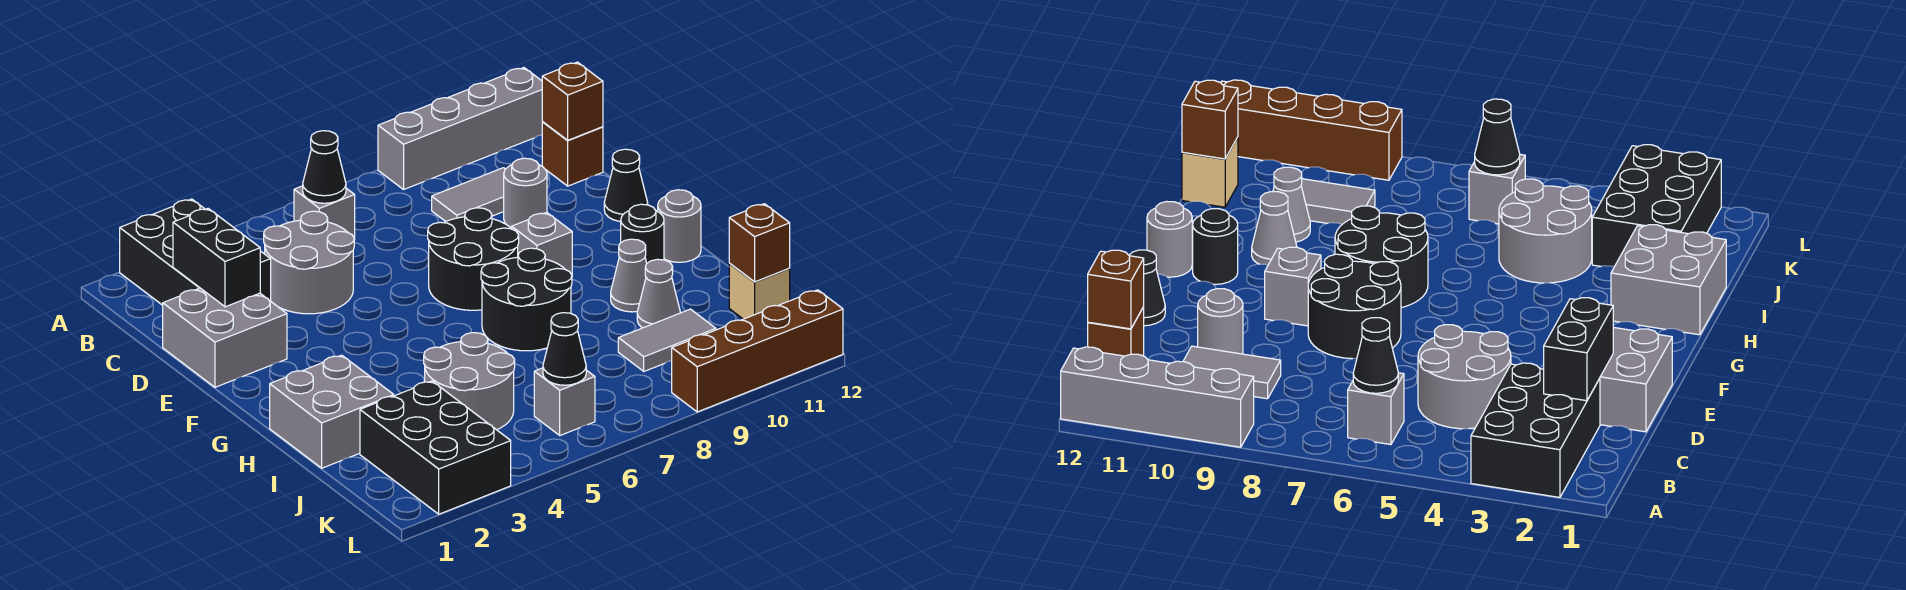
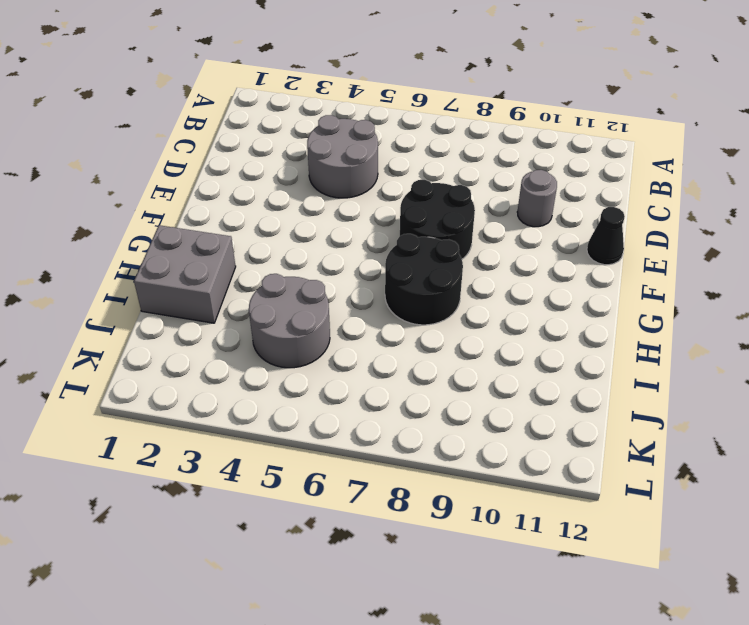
none -> black 2x3 brick [120,199,271,305]
none -> grey 1x4 brick [378,68,543,189]
none -> grey 1x1 brick [294,186,355,240]

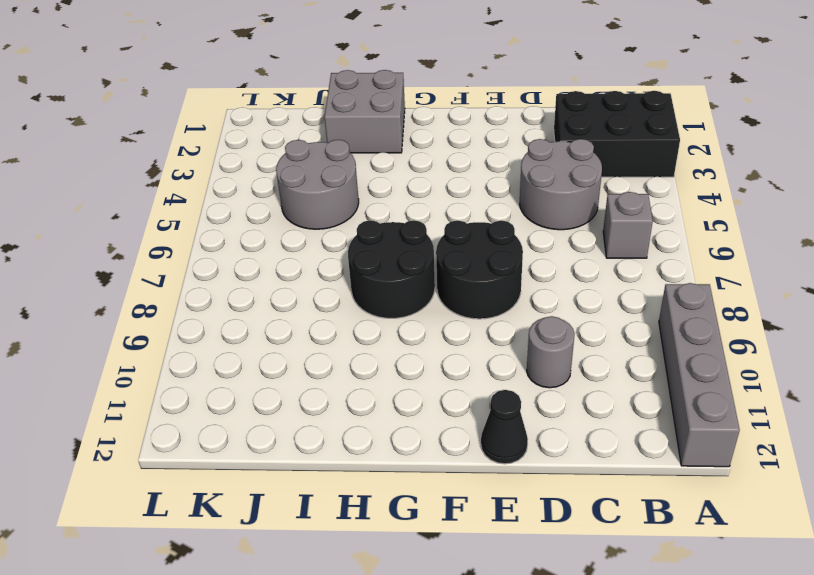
none -> grey 1x2 tile [432,168,505,222]
none -> brown 1x1 brick [542,122,603,186]
none -> grey 2x2 brick [163,288,287,387]

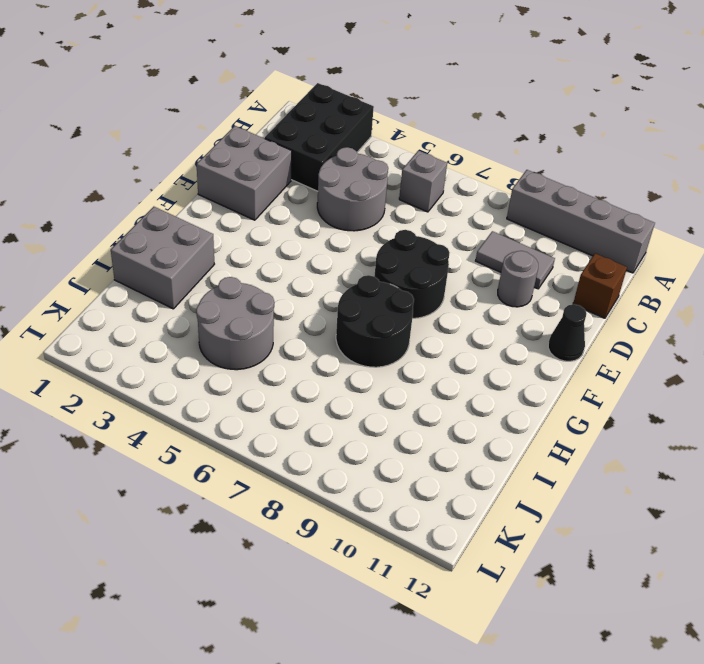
none -> grey 1x1 brick [512,212,572,274]
none -> black 1x1 round brick [621,204,664,263]
none -> grey 1x1 round brick [658,190,701,262]

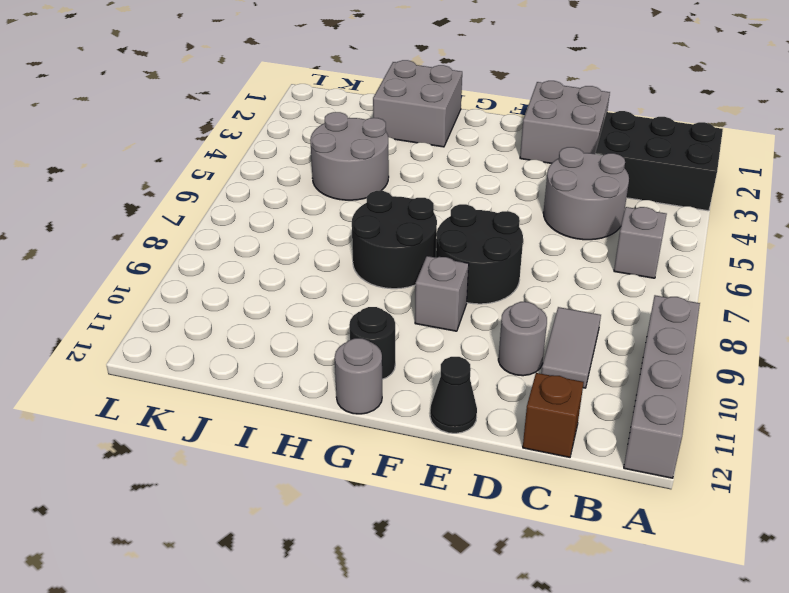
none -> grey 1x1 cone [611,239,647,312]
none -> grey 1x1 cone [637,259,681,328]
none -> black 2x3 brick [360,381,511,514]

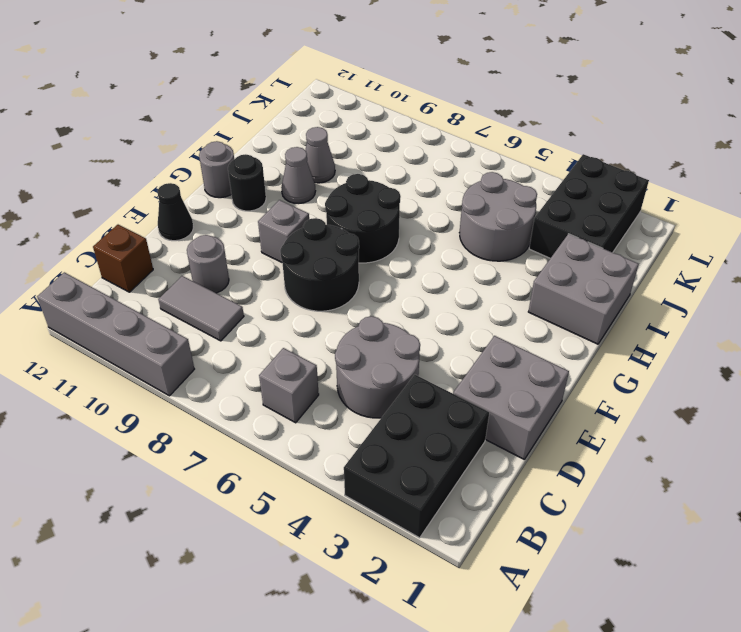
none -> grey 1x2 tile [618,309,716,371]
none -> tan 1x1 brick [729,263,790,319]
none -> grey 1x1 brick [534,368,595,435]

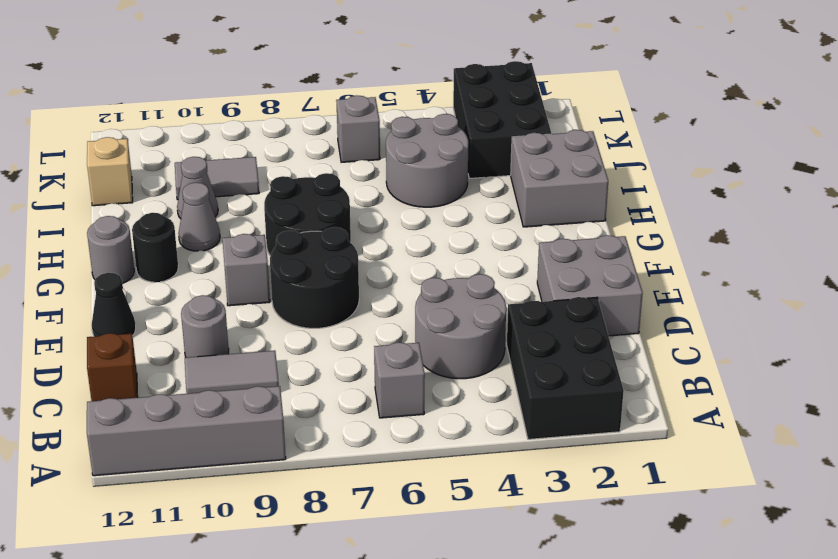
none -> brown 1x4 brick [672,290,843,412]
none -> black 1x1 cone [303,131,346,203]
none -> black 1x2 brick [173,209,260,307]

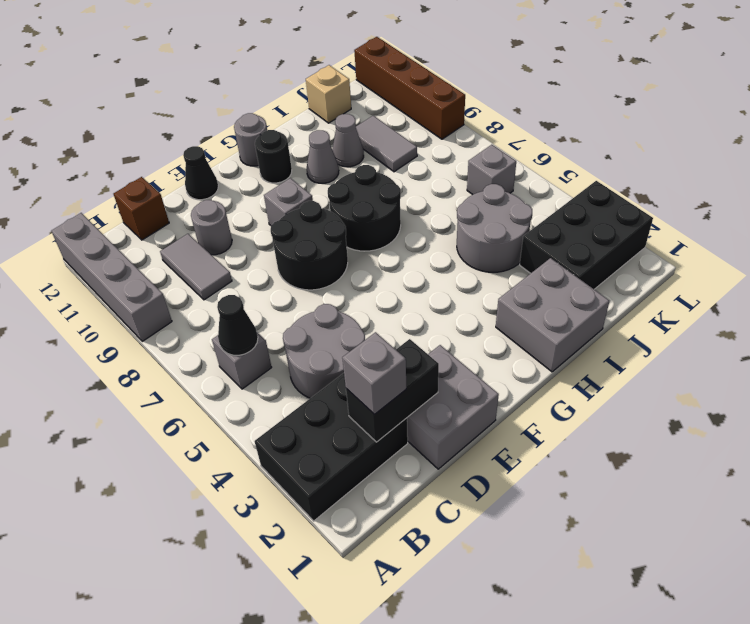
grey 1x1 brick [342,332,406,414] -> none
none -> brown 1x1 brick [542,62,603,140]
none -> brown 1x1 brick [729,204,790,282]
none -> black 1x1 cone [543,313,586,385]

